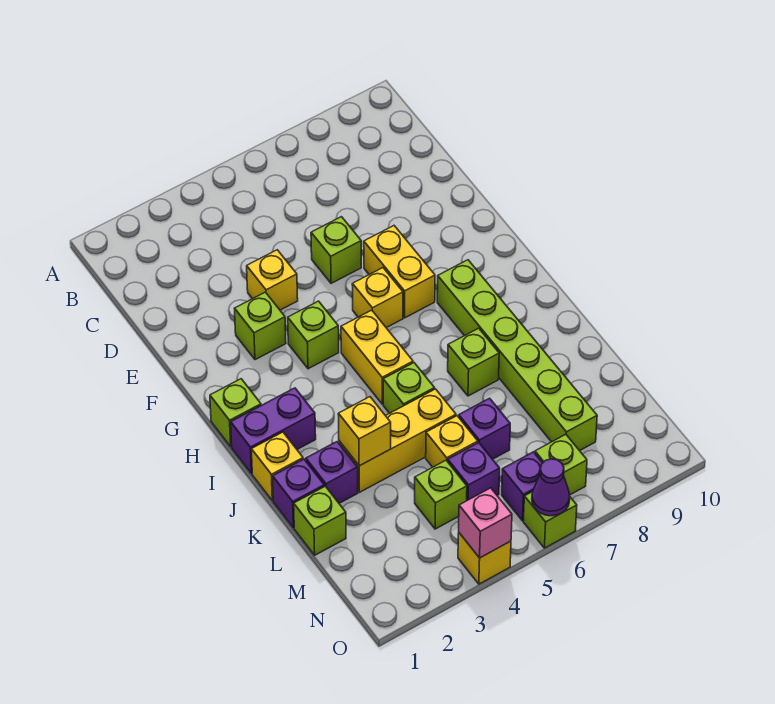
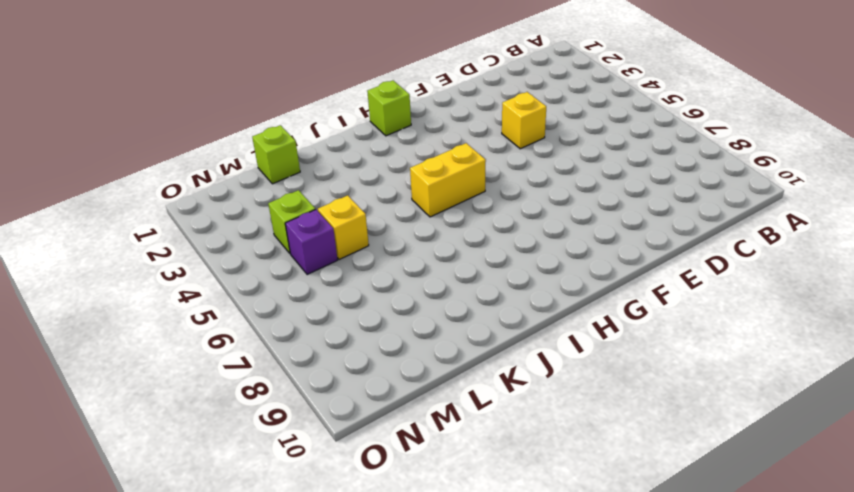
none -> lime 1x1 brick [311,217,361,283]
none -> lime 1x1 brick [235,292,286,360]
none -> yellow 1x2 brick [364,226,435,318]

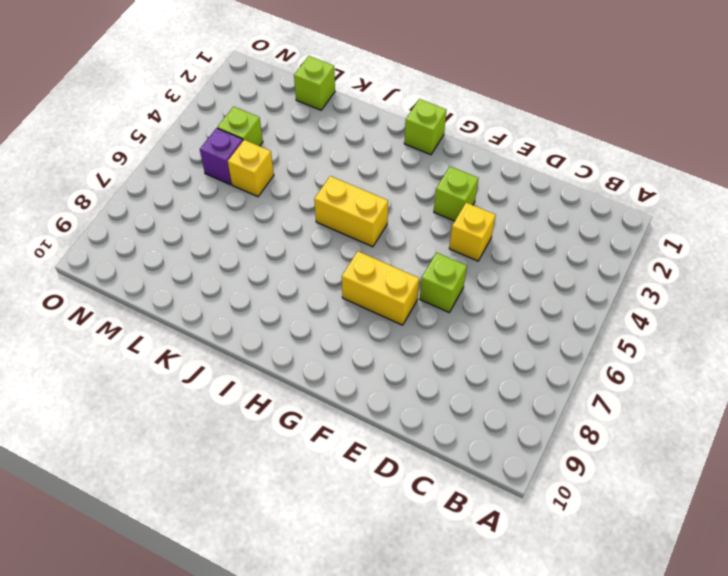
none -> lime 1x1 brick [288,301,339,369]
none -> yellow 1x1 brick [352,268,403,328]
none -> lime 1x6 brick [437,260,597,451]

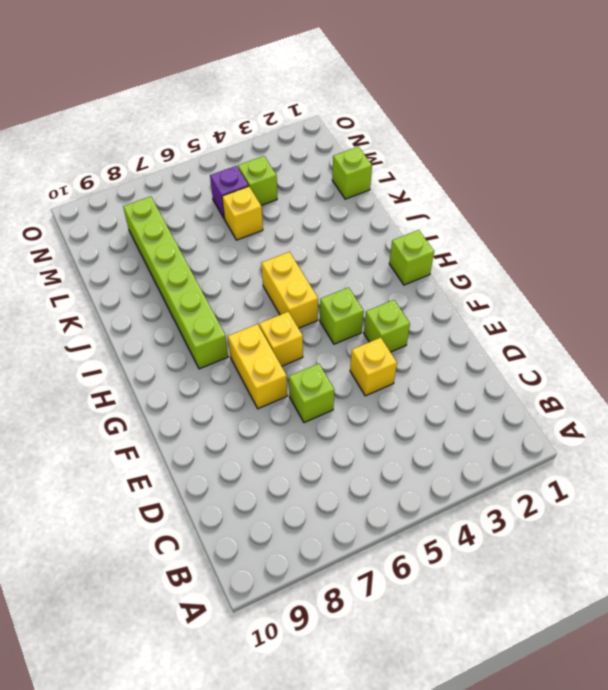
none -> purple 1x2 brick [231,388,316,474]
none -> yellow 1x1 brick [251,432,303,501]
none -> lime 1x1 brick [383,363,435,413]

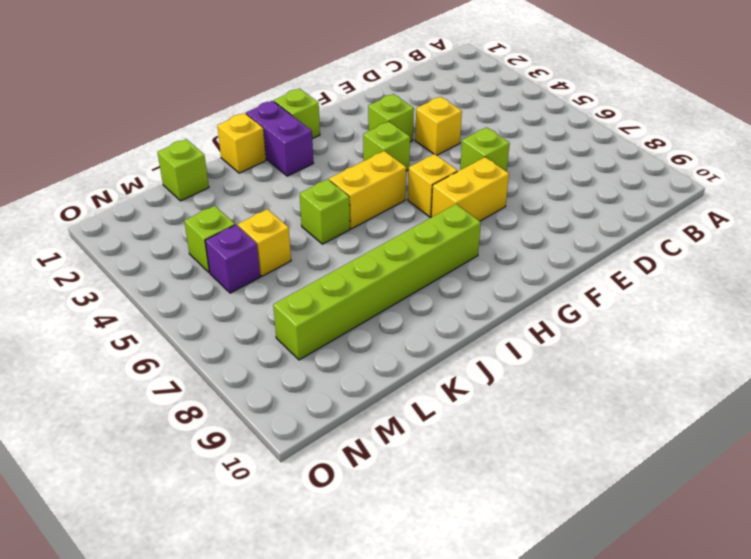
none -> lime 1x1 brick [448,328,499,396]
none -> purple 1x1 brick [273,459,324,528]
none -> purple 1x1 brick [306,442,358,503]

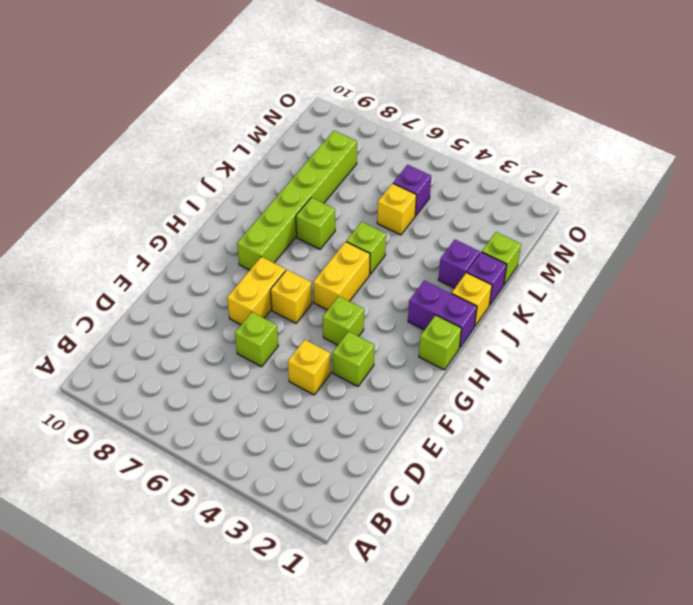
none -> yellow 1x3 brick [339,389,456,492]
none -> purple 1x1 brick [459,398,510,459]
none -> lime 1x1 brick [415,460,467,529]

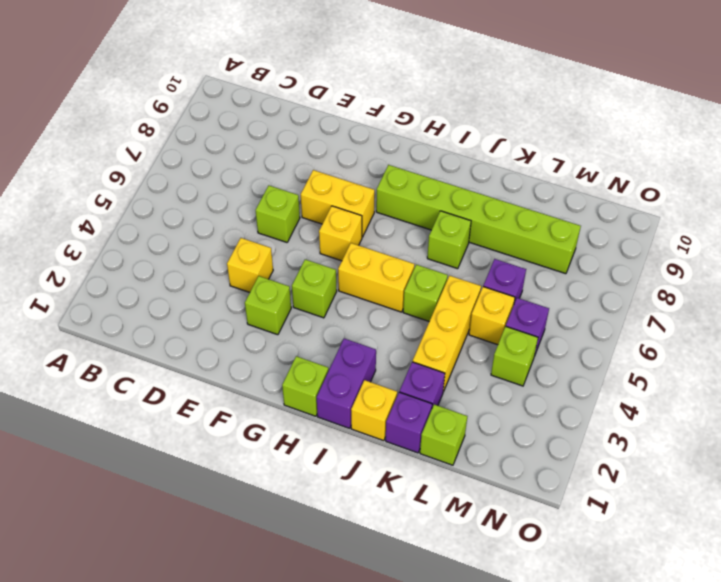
none -> purple 1x1 brick [502,452,542,521]
none -> lime 1x1 brick [535,434,587,495]
none -> yellow 1x1 brick [458,533,511,584]

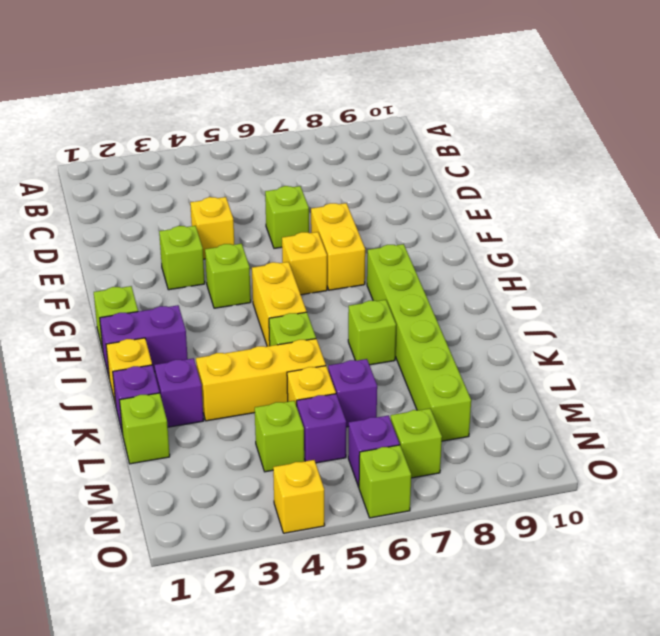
none -> yellow 1x1 brick [338,397,391,466]
none -> pink 1x1 brick [459,488,512,558]
none -> purple 1x1 cone [532,459,570,516]

